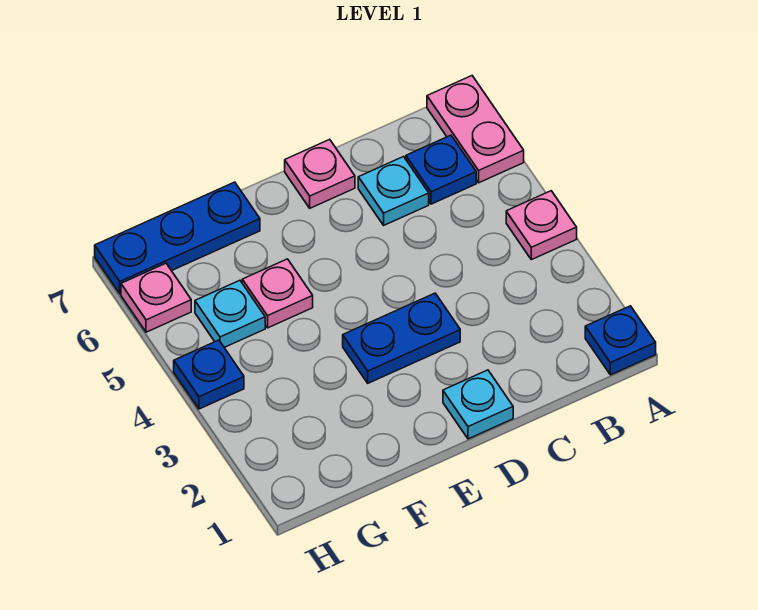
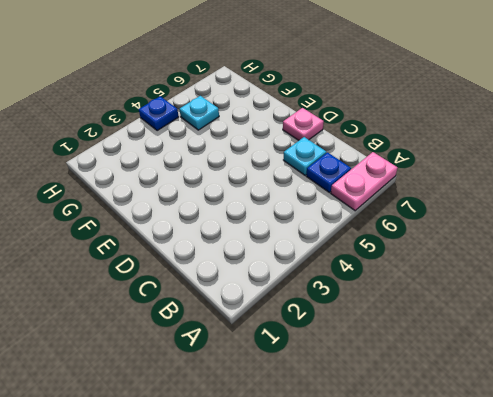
none -> blue 1x1 plate [585,306,656,375]
none -> pink 1x1 plate [506,191,577,260]
none -> cyan 1x1 plate [443,370,513,439]

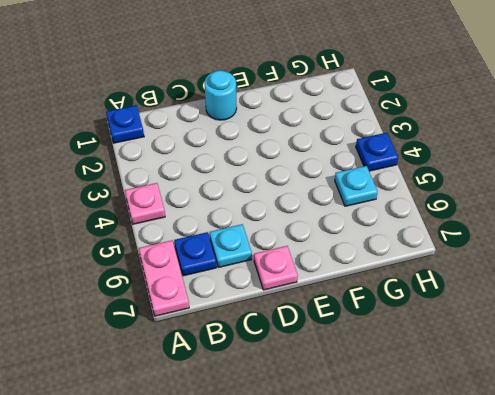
cyan 1x1 round brick [204,71,237,120] -> cyan 1x1 plate [443,370,513,439]
none -> blue 1x2 plate [343,293,460,383]
none -> pink 1x1 plate [242,259,313,328]
none -> blue 1x3 plate [95,182,260,294]

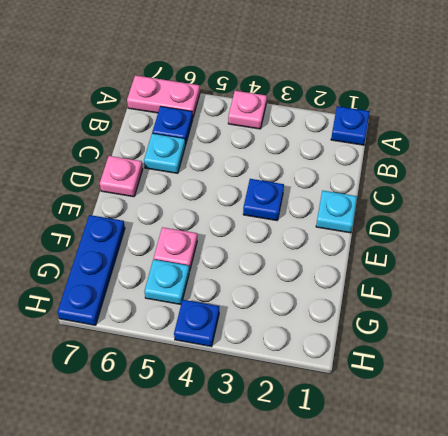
blue 1x1 plate [243,179,284,221] -> blue 1x2 plate [343,293,460,383]
none -> pink 1x1 plate [121,263,191,332]

